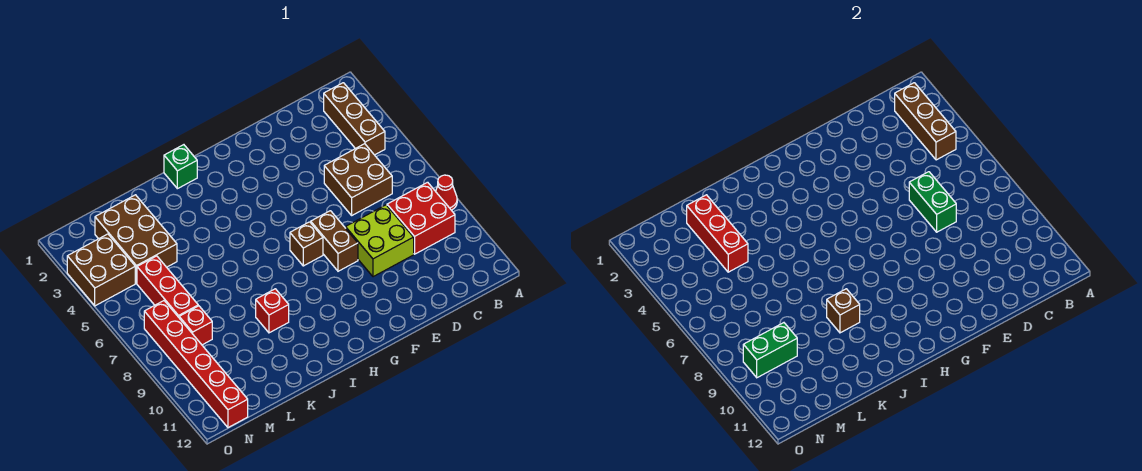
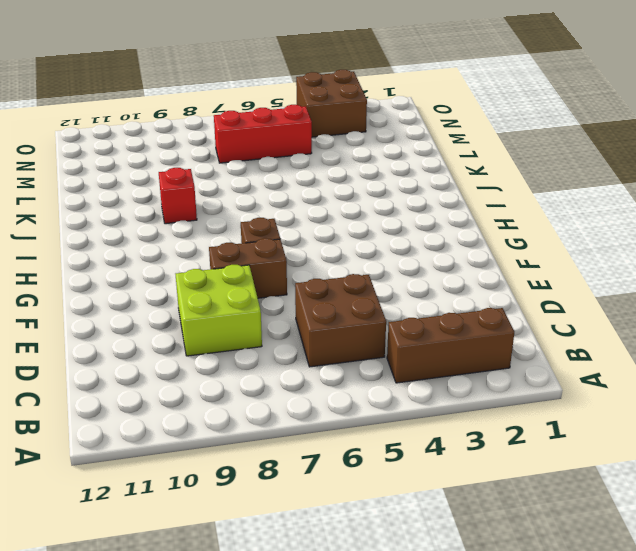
none -> red 1x1 cone [436,175,457,210]
none -> red 2x2 brick [387,182,455,254]
none -> green 1x1 brick [164,145,197,189]

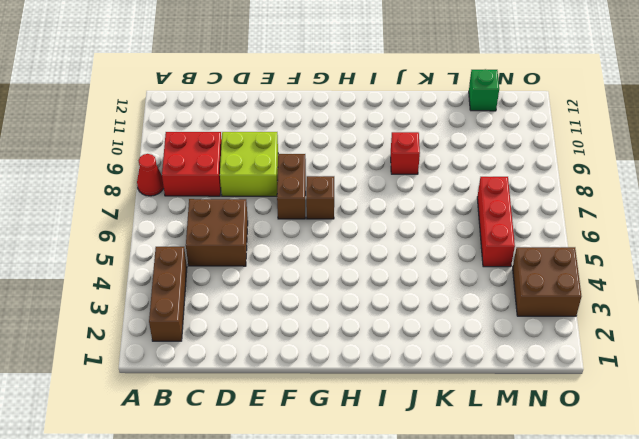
green 1x1 brick [469,69,499,111] -> green 1x1 brick moved to [164,145,197,189]
none -> brown 2x3 brick [95,195,177,283]
none -> red 1x1 brick [179,306,212,345]
none -> red 1x6 brick [144,301,248,428]

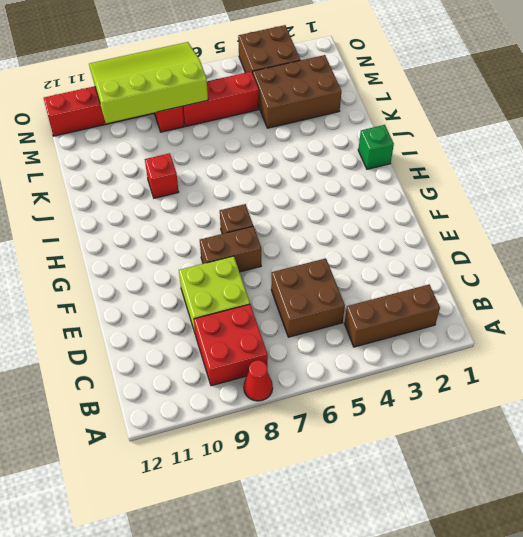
lime 3x4 slope [89,42,208,123] -> green 1x2 brick [743,323,797,378]
none -> brown 1x3 brick [895,83,956,160]
none -> green 1x2 brick [909,172,956,232]
none -> brown 1x1 brick [827,289,860,333]

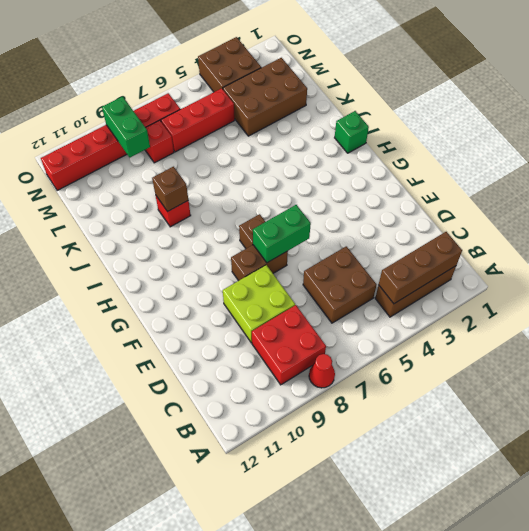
green 1x2 brick [253,205,311,263] -> green 1x2 brick moved to [909,172,956,232]
none -> red 1x3 brick [687,195,748,272]

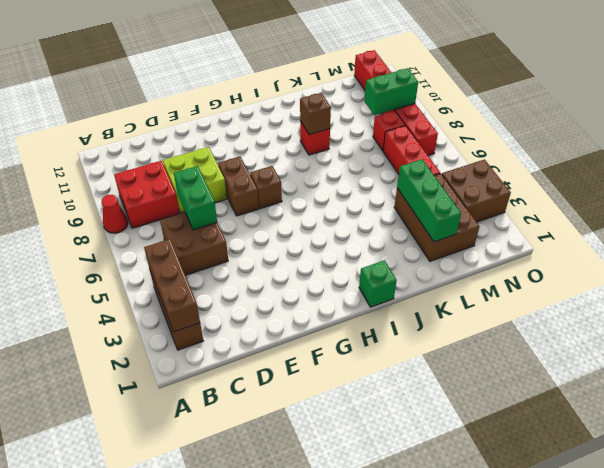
green 1x3 brick [397,159,461,242] -> red 1x3 brick [687,195,748,272]

